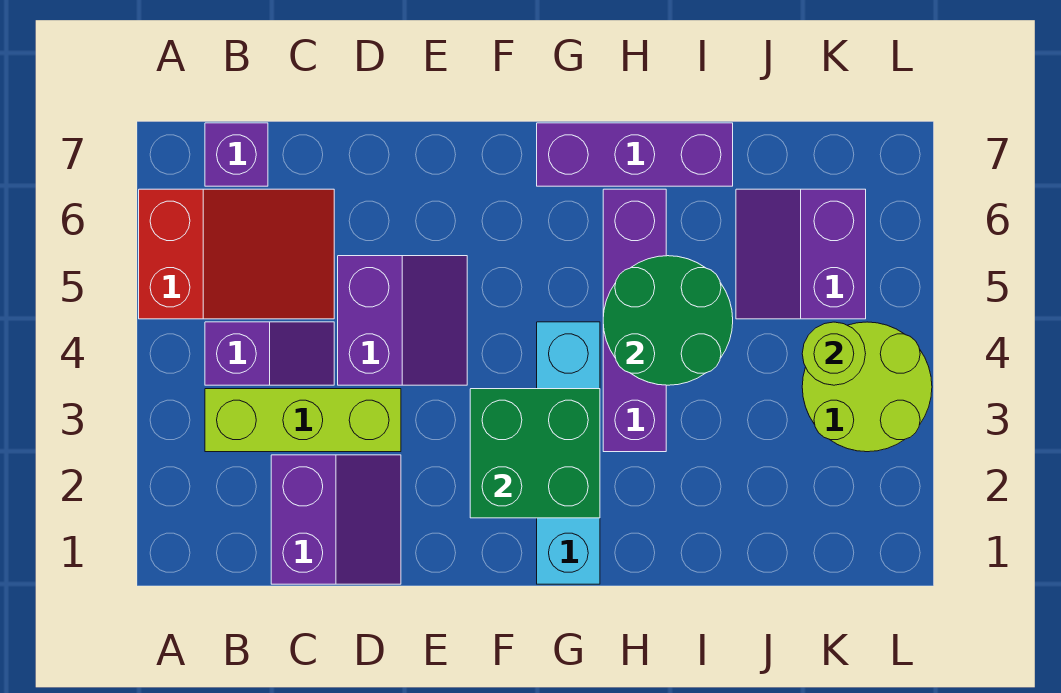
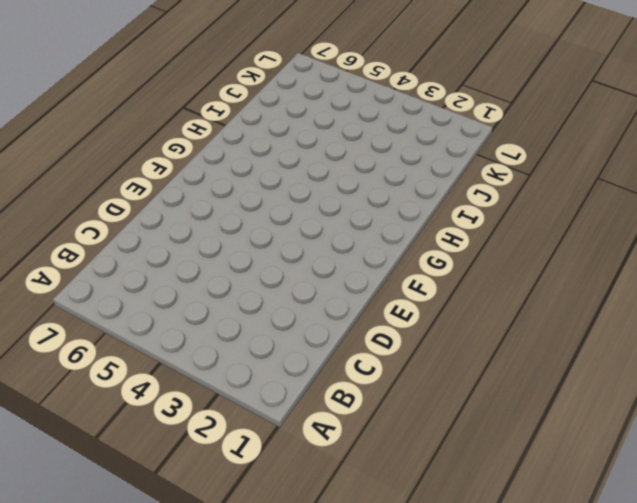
none -> red 2x3 slope [139,189,334,319]
none -> lime 1x3 brick [205,389,401,452]
none -> purple 1x2 slope [205,322,334,385]

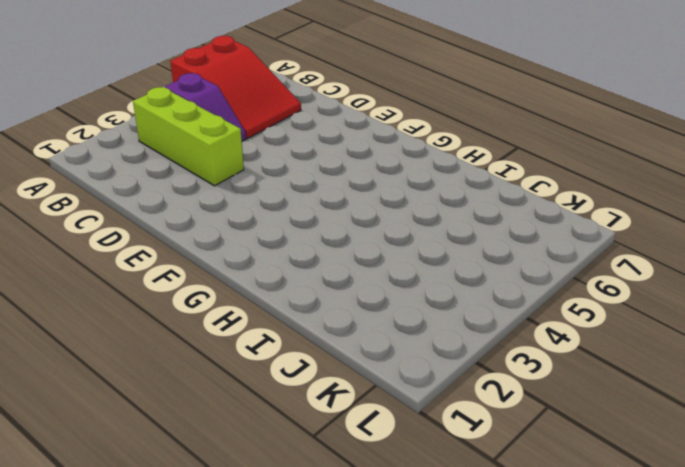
none -> purple 1x1 brick [205,123,268,186]
none -> purple 2x2 slope [271,455,401,584]
none -> purple 2x2 slope [338,256,467,385]

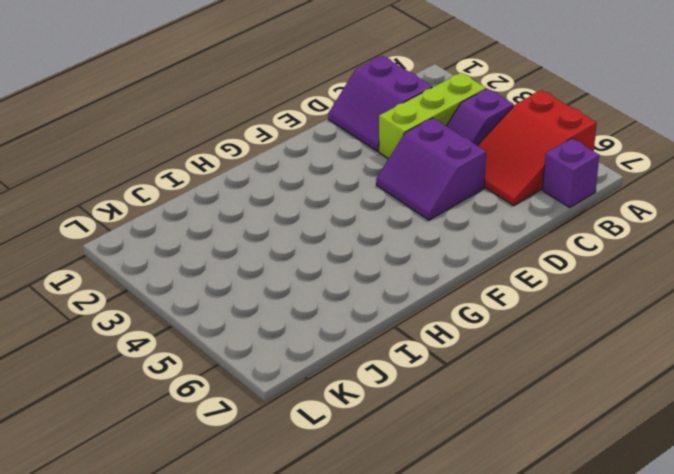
none -> cyan 1x4 brick [537,322,600,584]
none -> purple 1x3 brick [537,123,733,186]
none -> purple 1x4 brick [603,189,666,452]

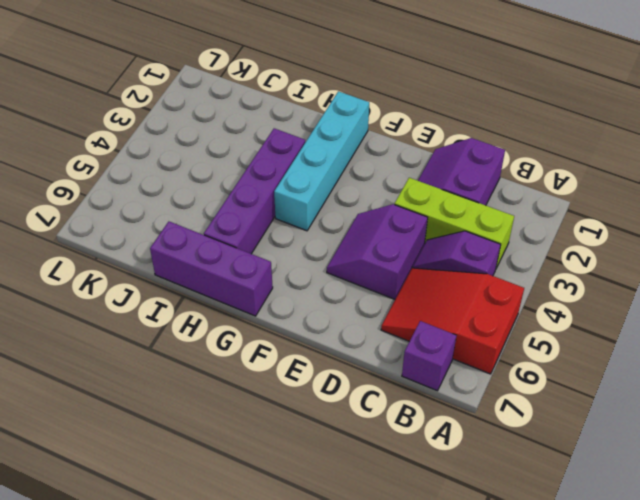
none -> purple 2x2 slope [736,189,866,319]
none -> lime 2x2 round brick [802,322,932,452]
none -> green 2x2 brick [470,389,600,518]

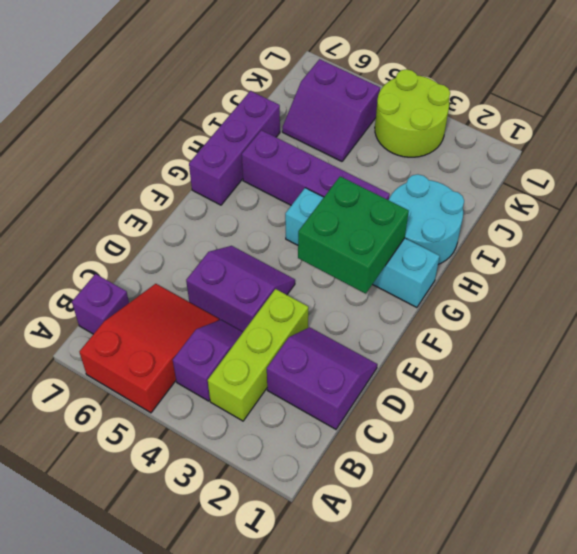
cyan 2x2 round brick [389,174,464,264] -> none
none -> green 2x2 round brick [603,256,733,385]
none -> lime 1x1 round brick [802,322,866,385]

